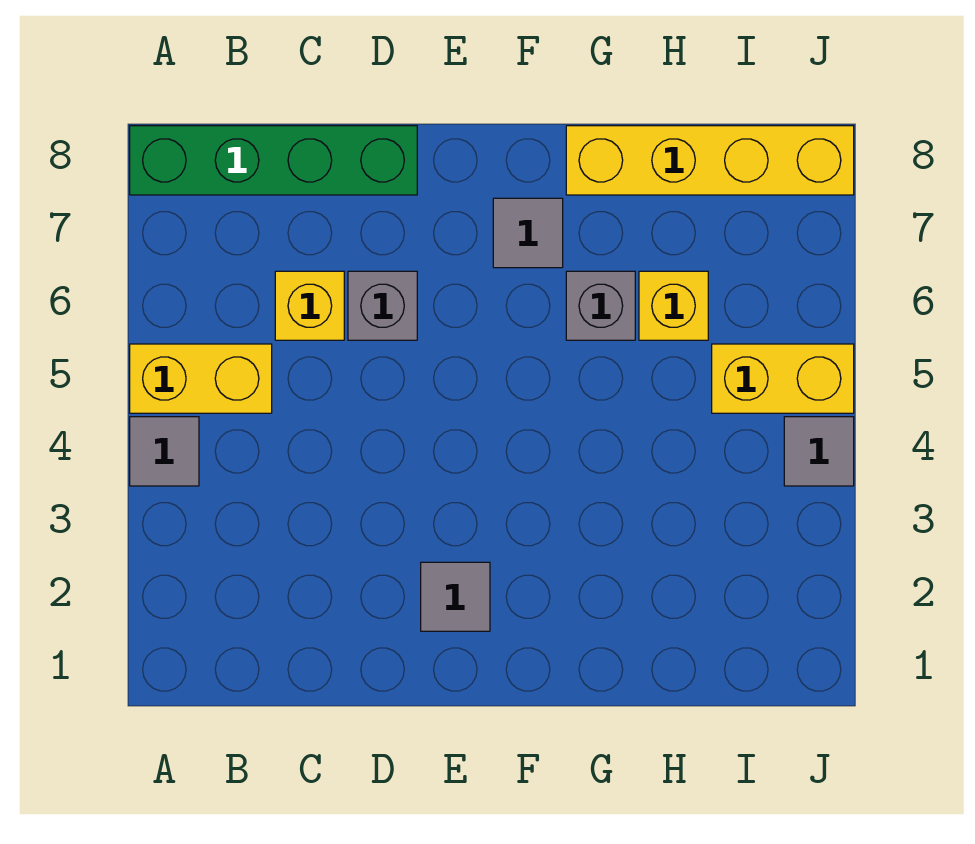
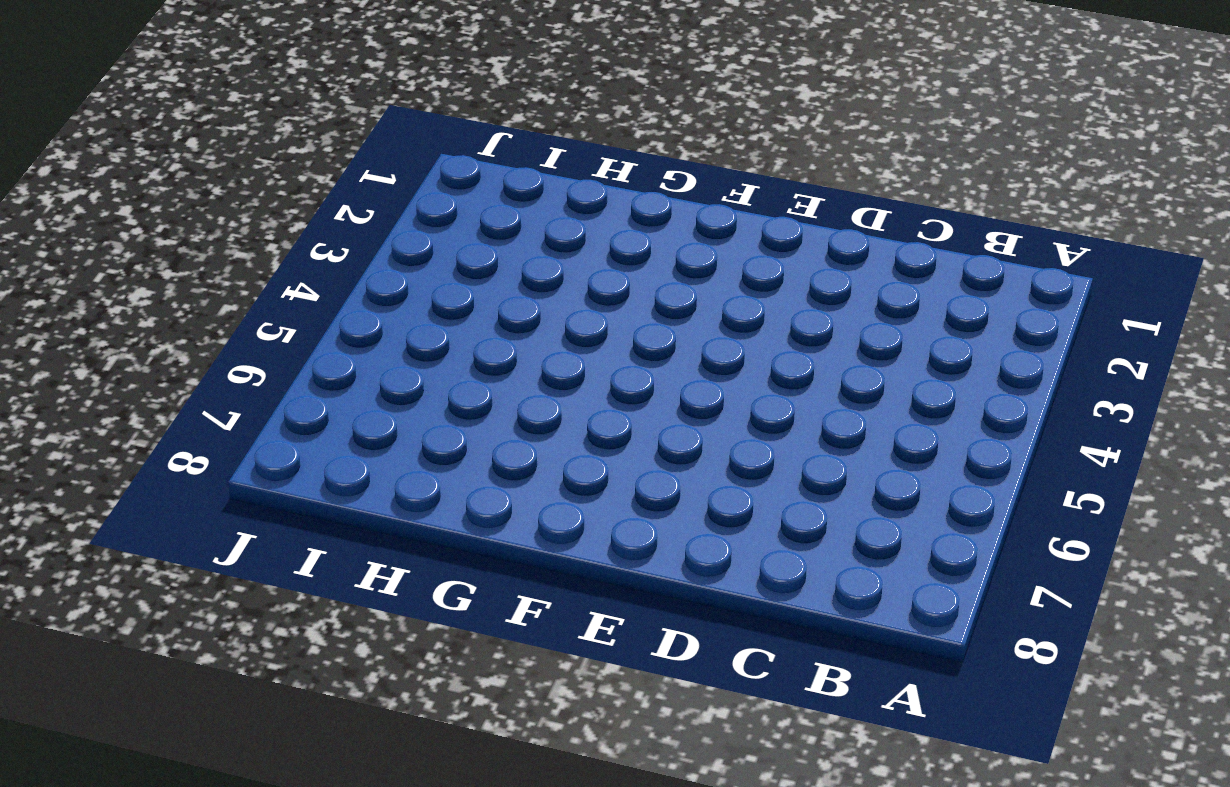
none -> grey 1x1 tile [130,417,199,486]
none -> yellow 1x2 brick [130,344,272,413]
none -> green 1x4 brick [130,126,417,195]

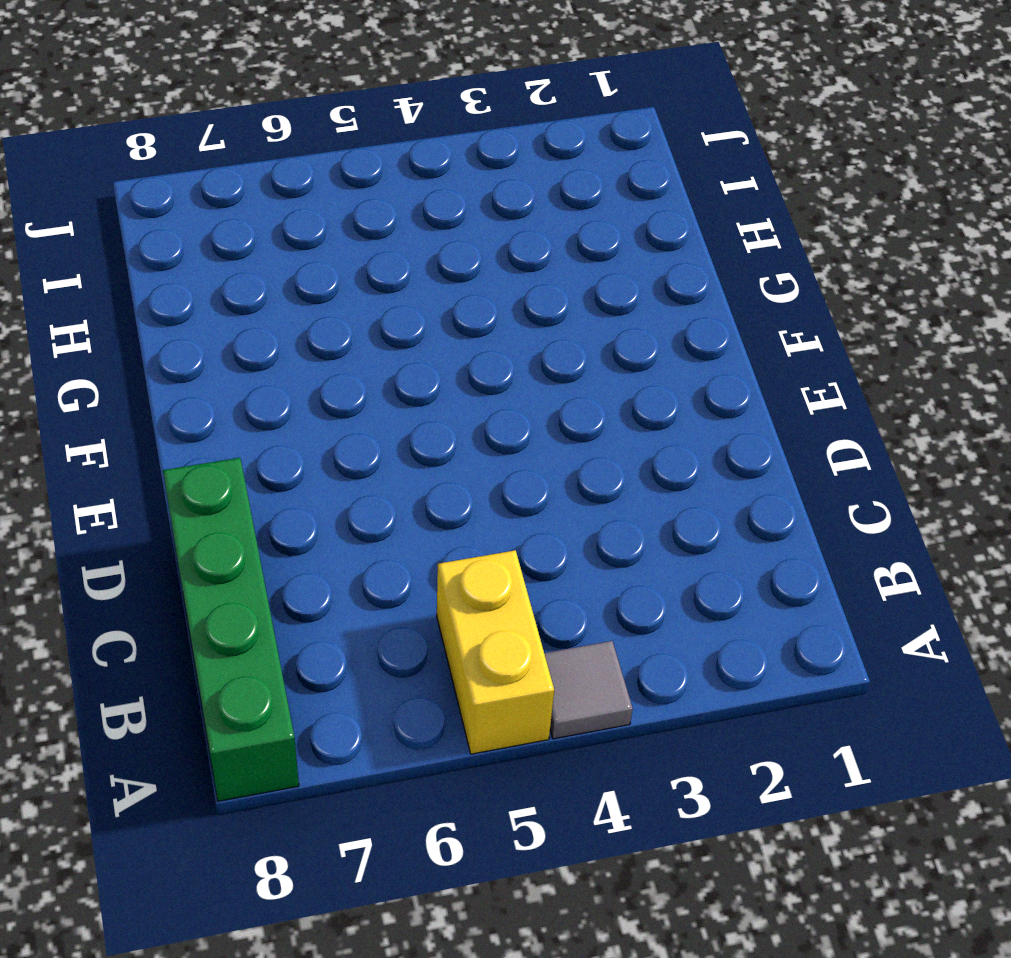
none -> yellow 1x1 brick [275,271,344,340]
none -> grey 1x1 brick [348,271,417,340]
none -> grey 1x1 tile [421,562,490,631]

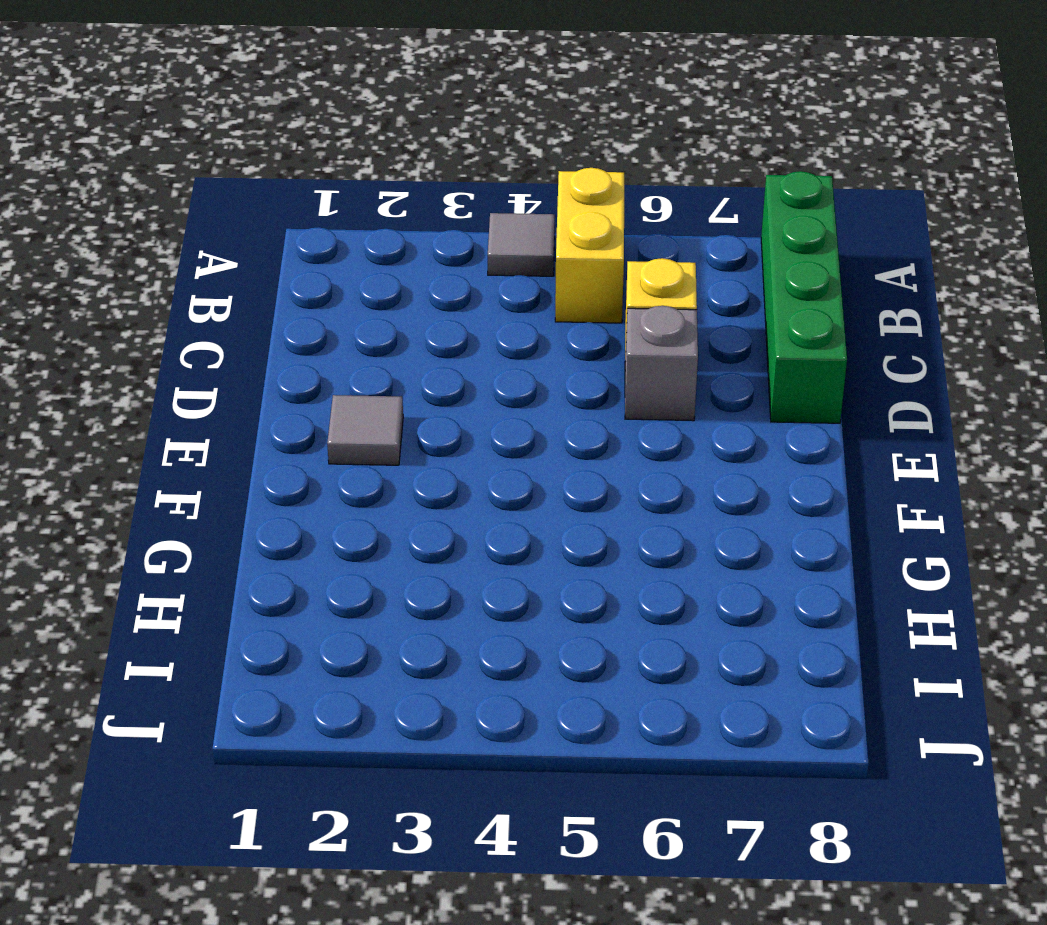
none -> grey 1x1 tile [493,198,563,268]
none -> grey 1x1 brick [566,271,635,340]
none -> yellow 1x4 brick [566,126,854,195]

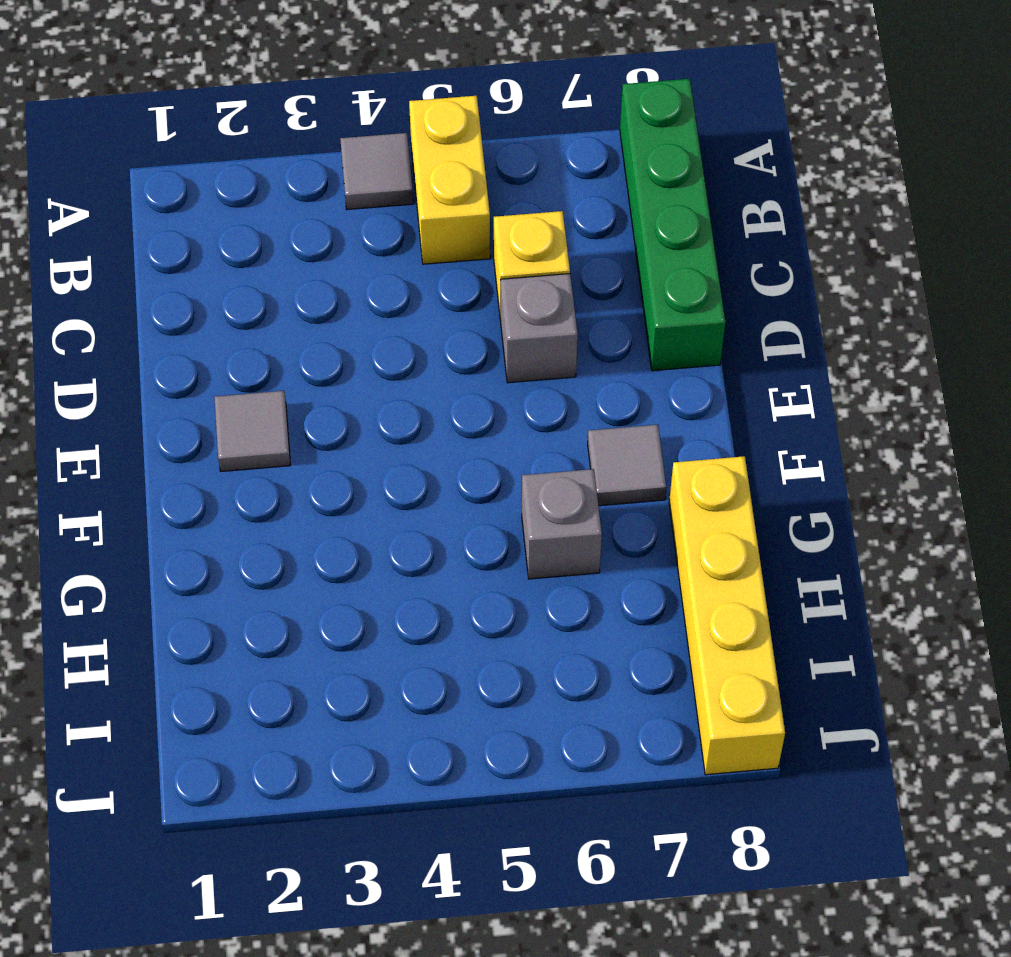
none -> yellow 1x1 brick [639,271,708,340]
none -> yellow 1x2 brick [712,344,854,413]
none -> grey 1x1 tile [784,417,854,486]

